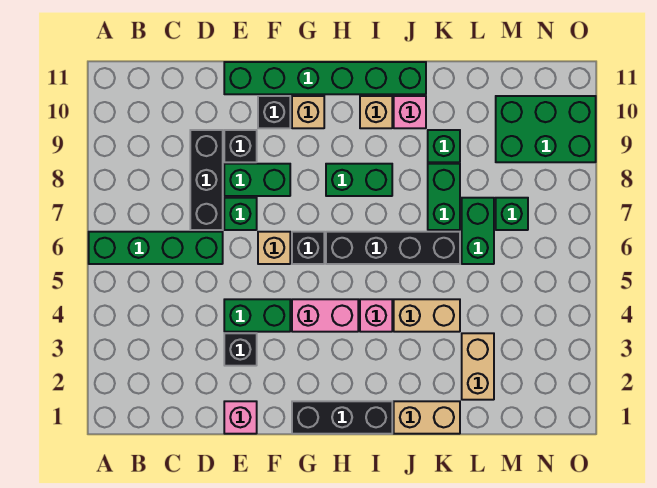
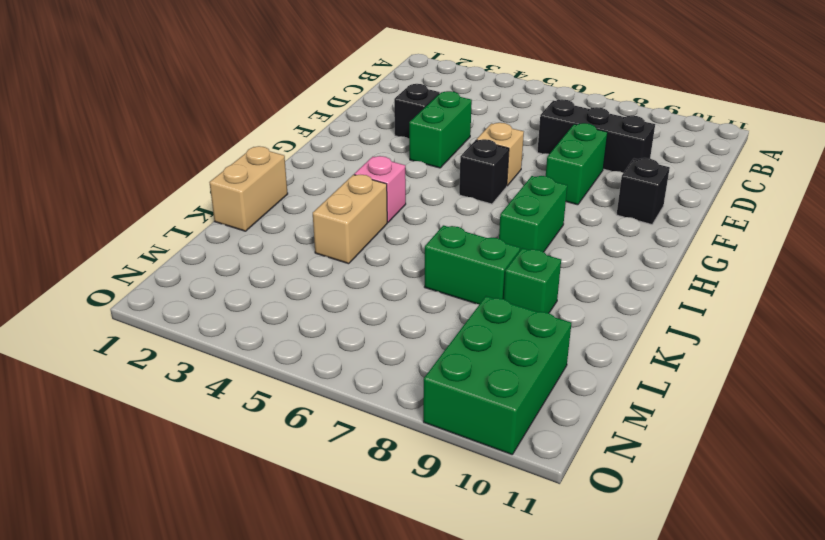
none -> green 1x4 brick [89,232,223,264]
none -> pink 1x1 brick [224,401,257,434]
none -> green 1x1 brick [224,198,257,230]

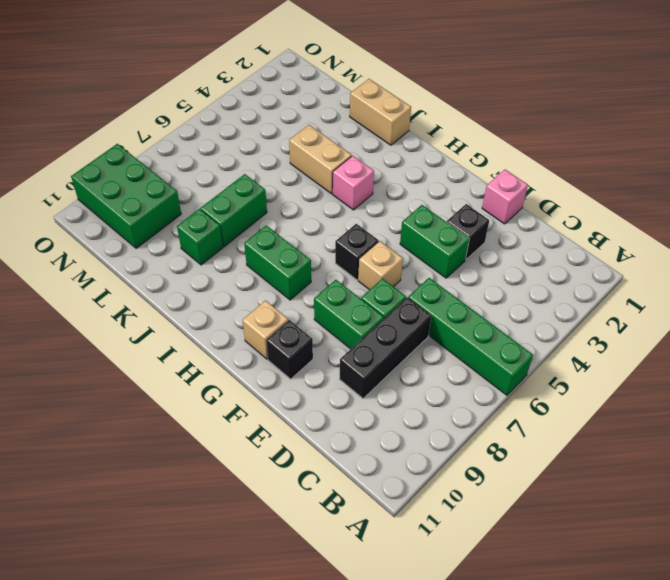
none -> black 1x1 brick [224,130,257,162]
none -> green 1x6 brick [224,62,426,94]
none -> black 1x3 brick [292,401,392,434]

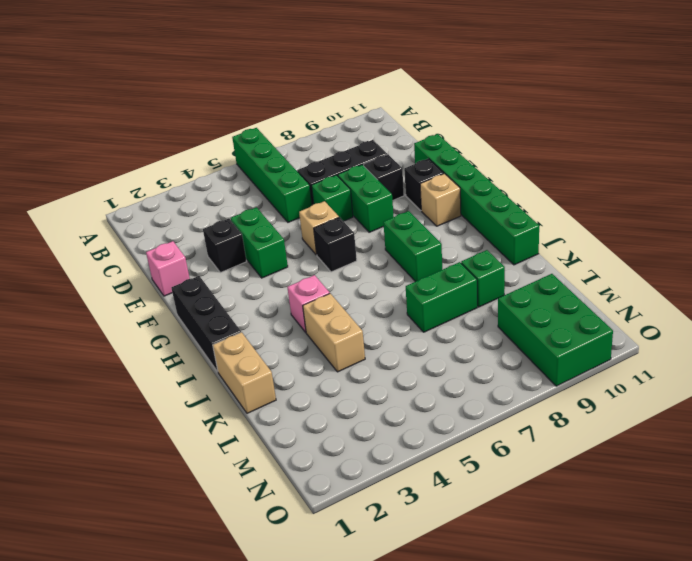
none -> pink 1x2 brick [292,299,358,332]
none -> black 1x4 brick [326,232,460,264]
none -> tan 1x1 brick [360,96,392,128]

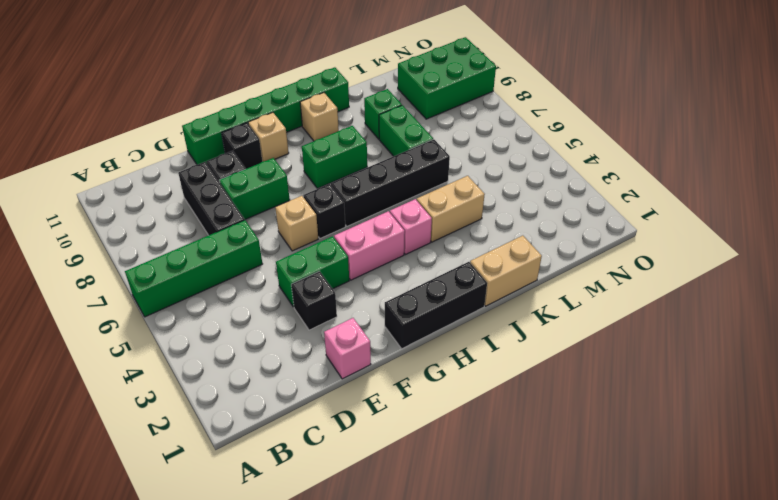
none -> green 1x1 brick [224,198,257,230]
none -> pink 1x1 brick [394,96,426,128]
none -> tan 1x2 brick [462,333,494,400]

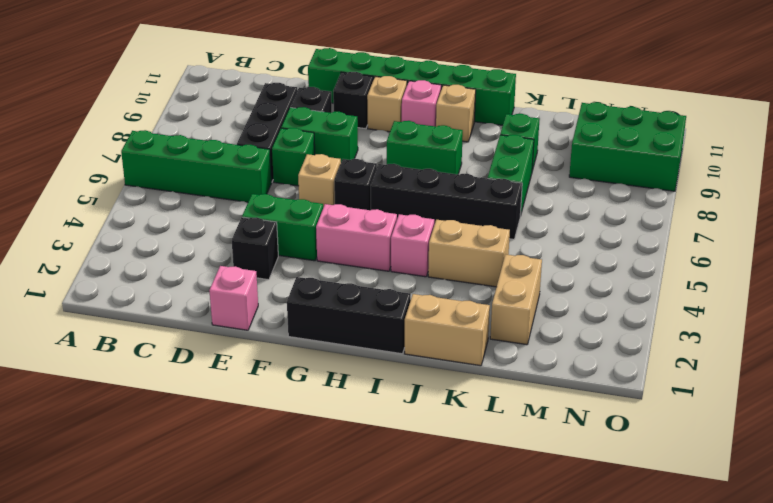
pink 1x1 brick [402,80,441,127] -> pink 1x1 brick moved to [394,96,426,128]
none -> green 1x2 brick [462,198,494,264]
none -> green 1x1 brick [496,198,528,230]

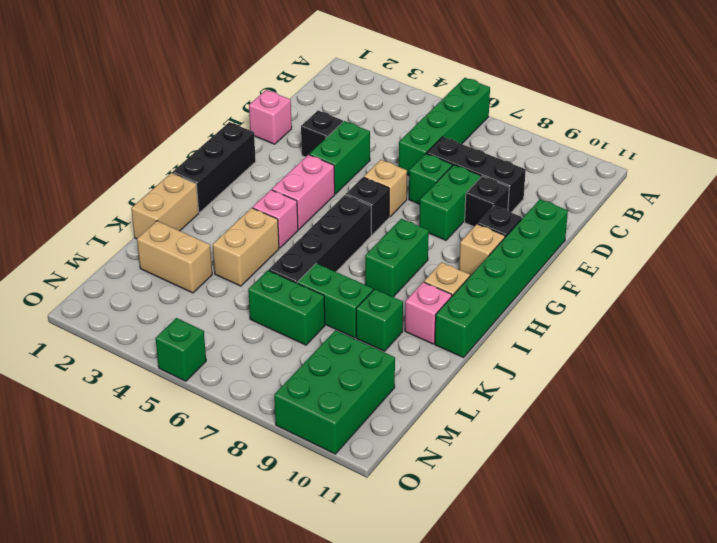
green 1x1 brick [155,318,206,381] -> green 1x1 brick moved to [496,198,528,230]

